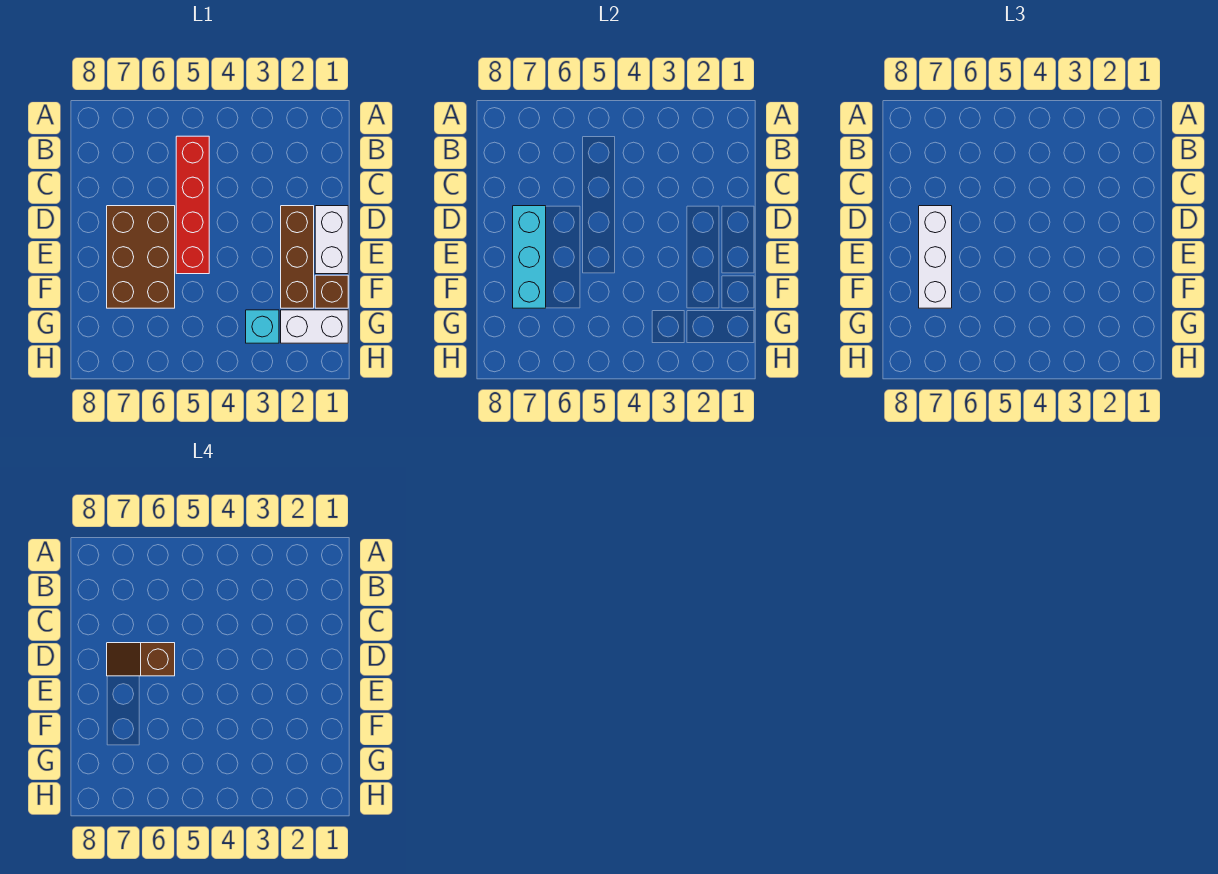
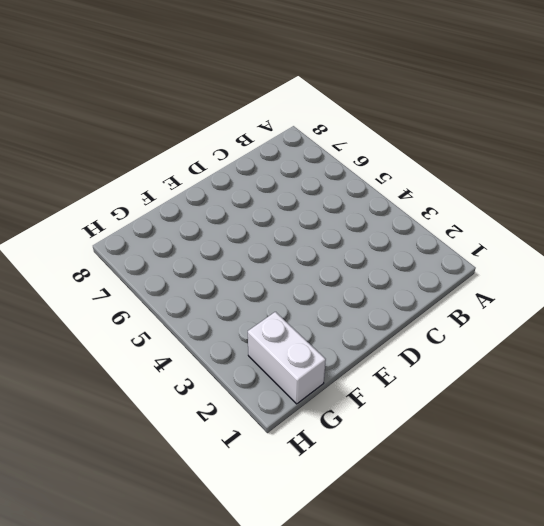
none -> red 1x4 brick [176,136,209,274]
none -> white 1x2 brick [315,206,348,274]

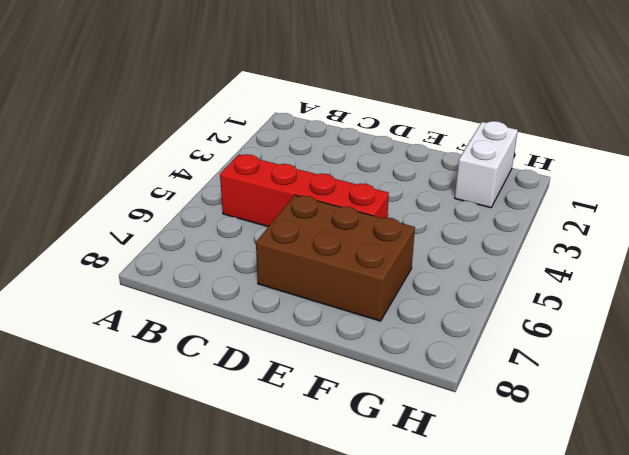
none -> white 1x2 brick [315,206,348,274]
none -> brown 1x3 brick [281,206,314,308]

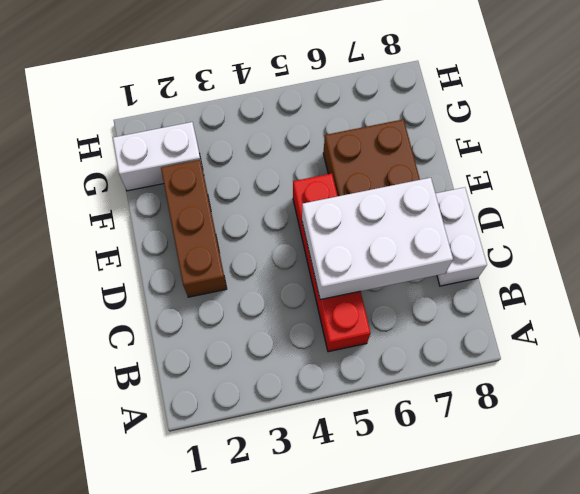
white 2x3 brick [302,178,453,300] -> cyan 1x3 brick [513,206,546,308]
white 1x2 brick [436,187,487,286] -> white 1x2 brick moved to [315,206,348,274]
none -> brown 1x1 brick [315,275,348,308]
none -> cyan 1x1 brick [246,310,279,343]

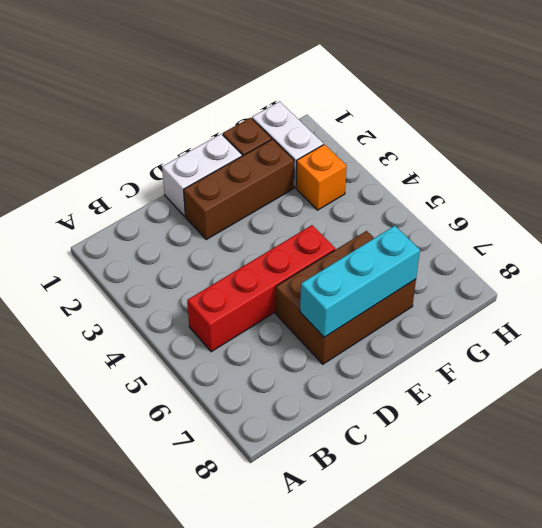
orange 1x1 brick [296,144,347,210] -> cyan 1x1 brick [246,310,279,343]
none -> white 1x3 brick [919,206,952,308]
none -> brown 1x2 slope [107,643,175,676]

